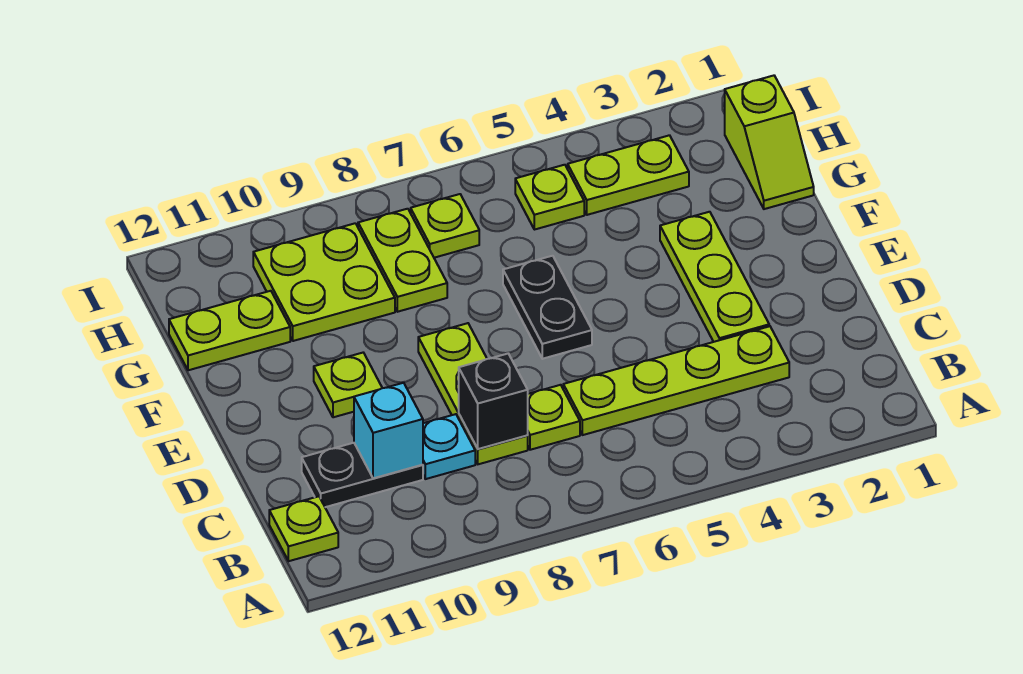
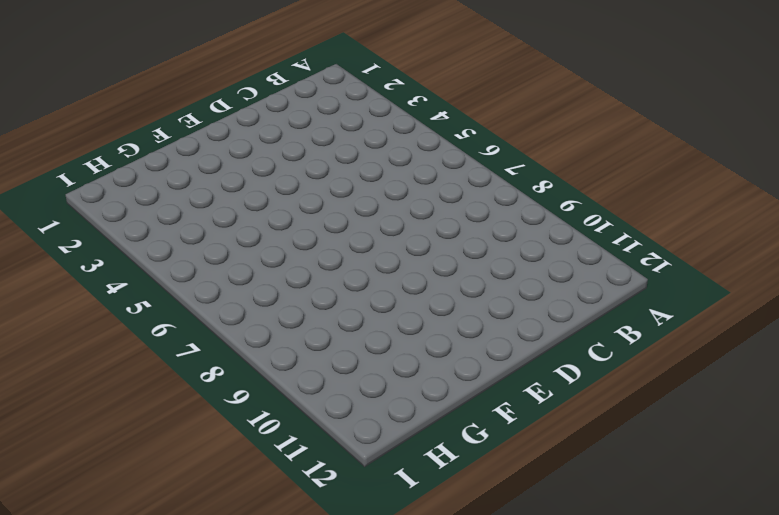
none -> lime 1x1 plate [269,496,338,561]
none -> lime 1x4 plate [563,326,789,435]
none -> lime 1x1 plate [527,385,580,450]

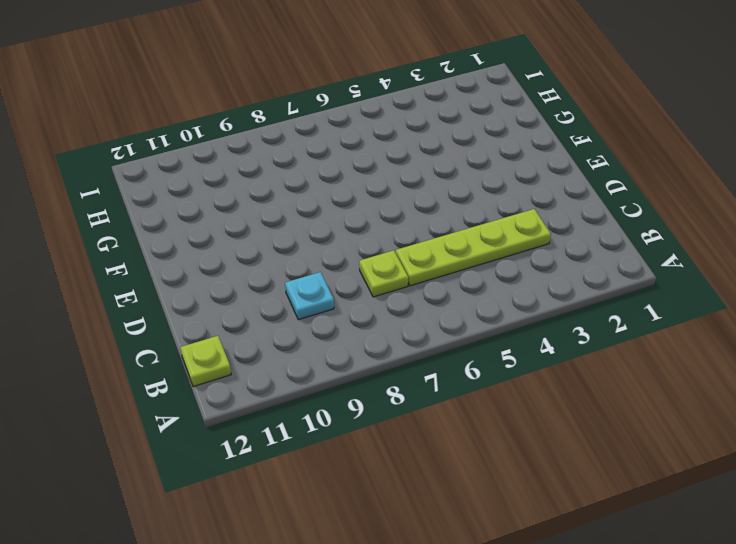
none -> lime 1x3 plate [418,323,528,464]
none -> black 1x2 plate [302,443,423,507]
none -> lime 1x3 plate [660,212,769,342]

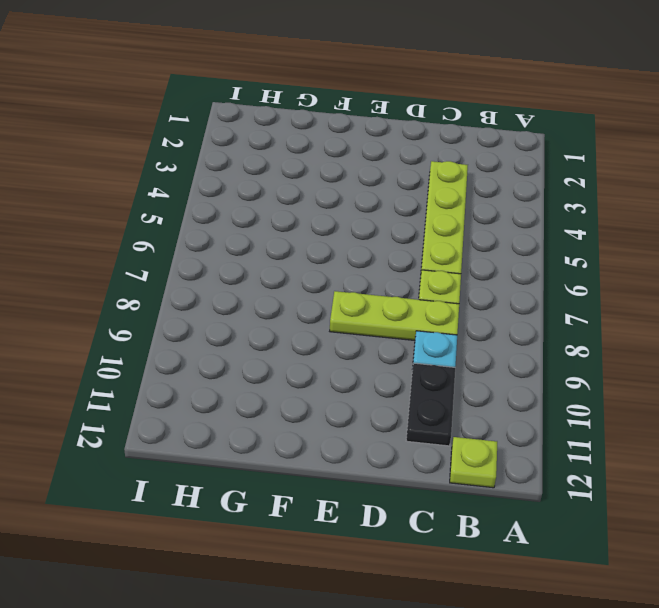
none -> lime 1x3 plate [660,212,769,342]
none -> black 1x2 plate [503,256,592,359]
none -> lime 1x1 plate [314,353,382,417]

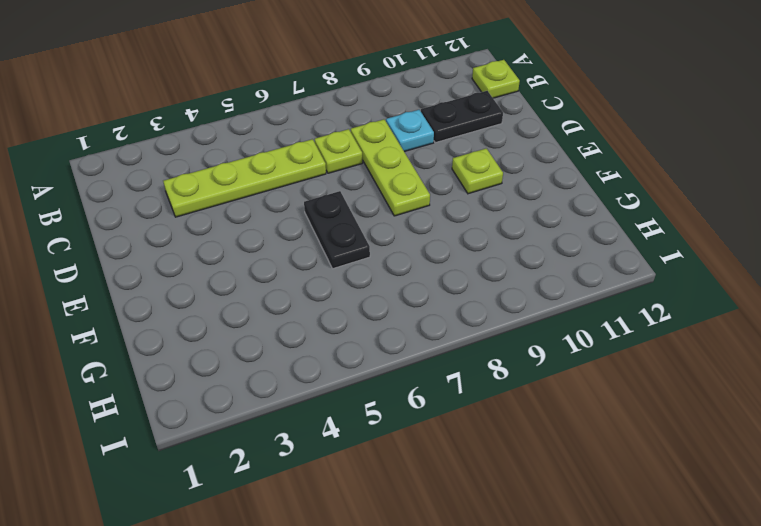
none -> lime 1x3 plate [660,212,769,342]
none -> lime 1x2 slope [725,76,814,209]
none -> lime 1x2 plate [358,209,447,312]

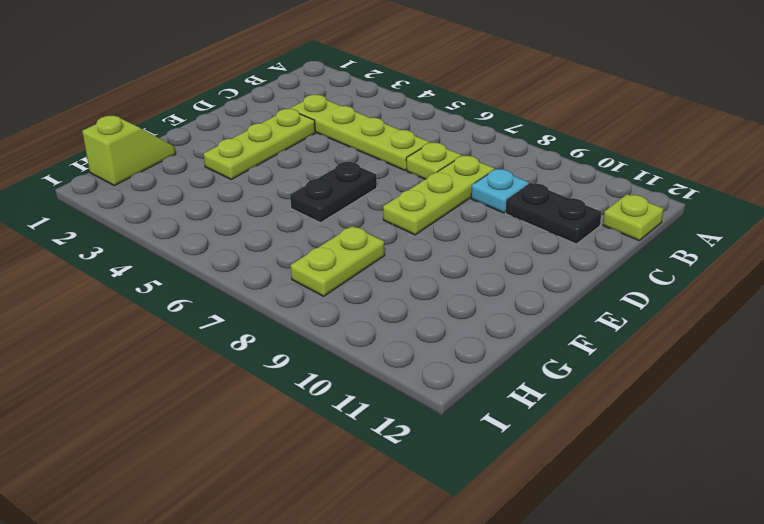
none -> lime 1x1 plate [314,353,382,417]
none -> lime 2x2 plate [253,223,395,341]
none -> lime 1x2 plate [169,291,290,370]

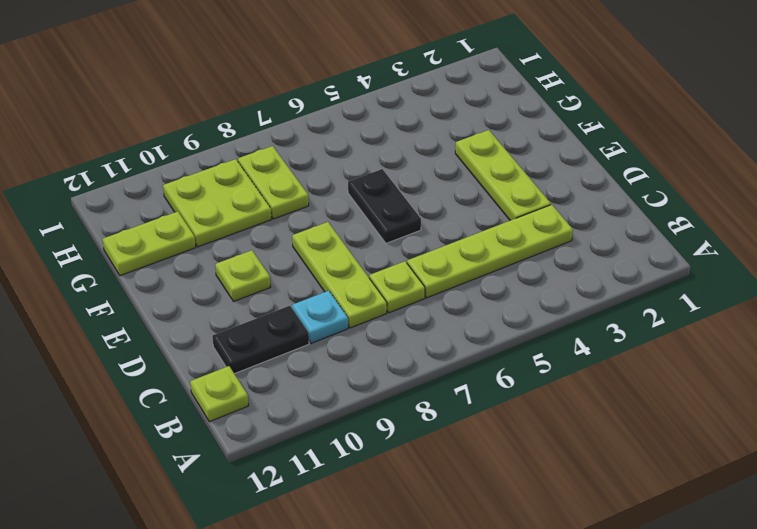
none -> lime 1x2 slope [725,76,814,209]
none -> lime 1x2 plate [568,135,689,215]
none -> lime 1x1 plate [515,165,584,230]

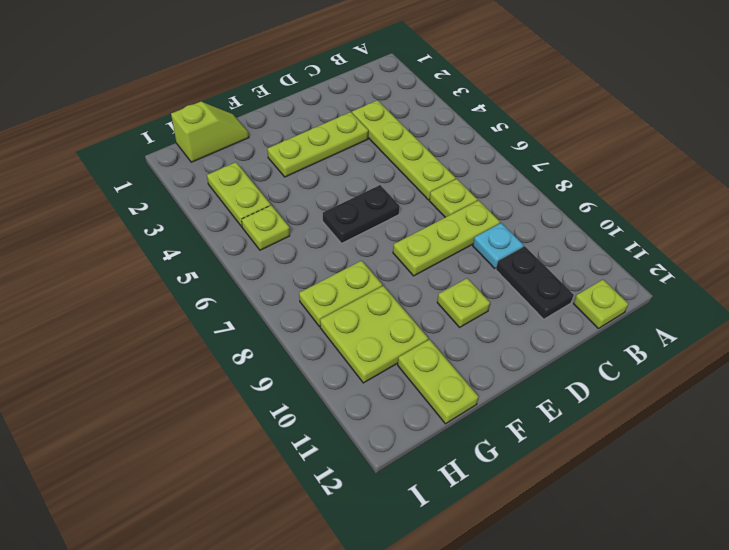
none -> lime 1x1 plate [411,194,479,258]
none -> black 1x1 brick [459,354,528,449]
none -> cyan 1x1 brick [354,383,423,478]

